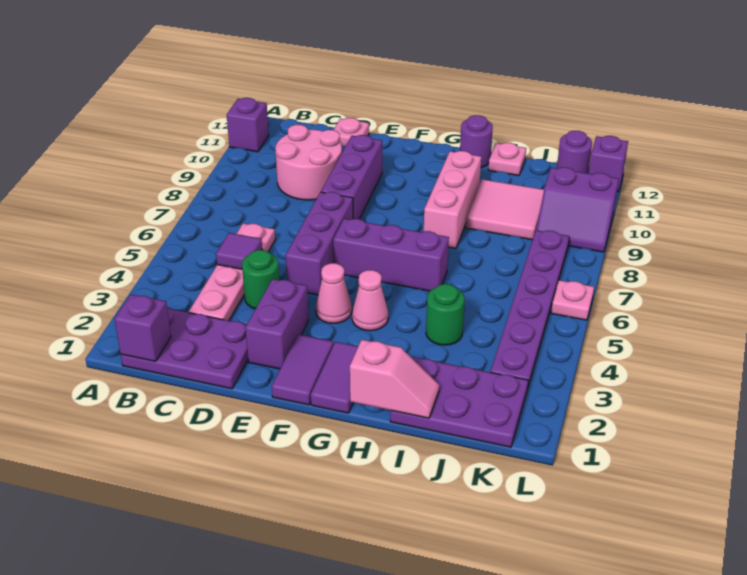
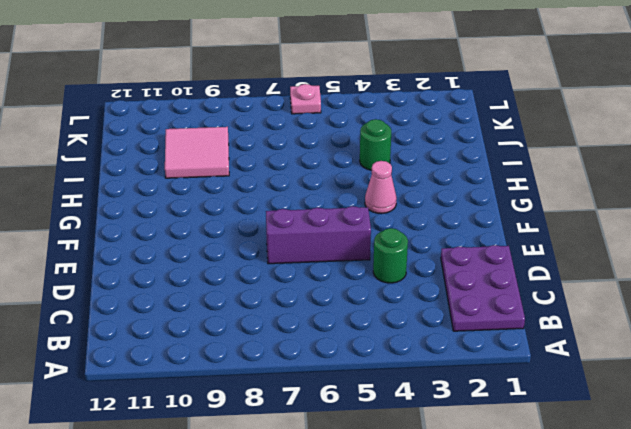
none -> purple 1x1 brick [227,98,269,152]
none -> pink 1x4 plate [189,223,275,321]
none -> pink 2x2 round brick [275,125,342,200]

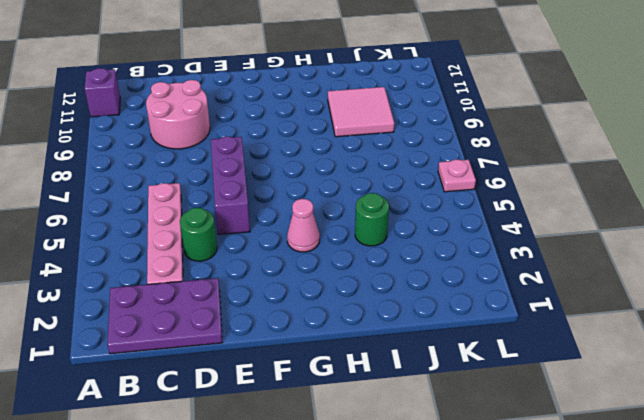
none -> pink 1x1 plate [334,118,369,146]
none -> purple 1x2 brick [246,279,309,369]
none -> purple 1x3 brick [321,135,382,219]

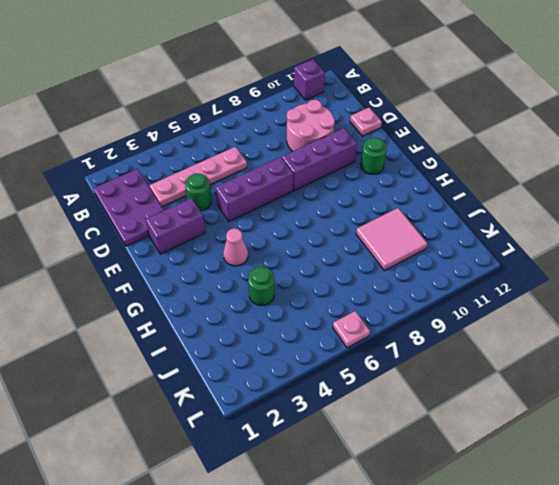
green 1x1 round brick [361,138,387,174] -> none
none -> purple 1x2 tile [272,334,333,405]
none -> pink 1x1 cone [316,263,352,323]
none -> purple 1x3 brick [333,219,449,291]

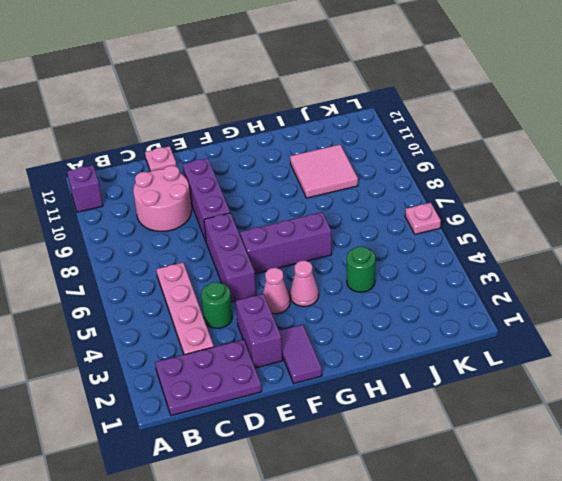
none -> purple 1x2 tile [311,342,358,413]
none -> pink 1x3 brick [424,151,481,248]
none -> purple 1x1 round brick [460,115,493,168]

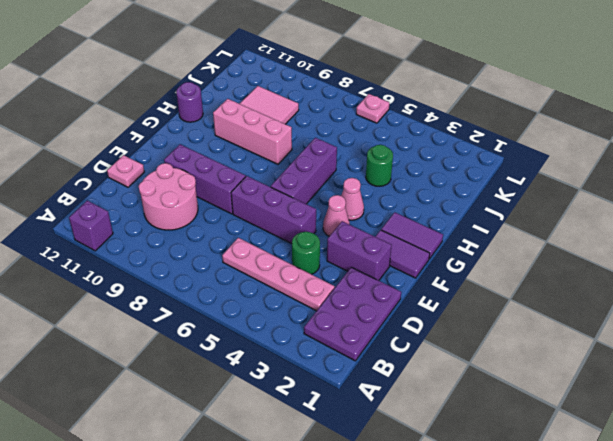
none -> purple 2x3 plate [390,357,528,447]
none -> pink 1x1 plate [488,143,526,175]
none -> purple 1x6 plate [491,230,569,390]

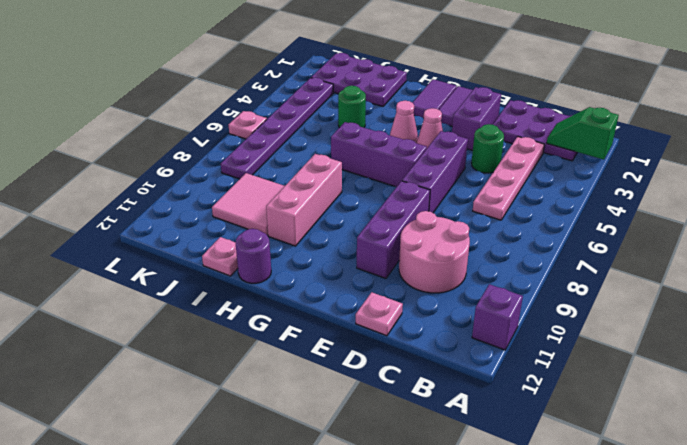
green 1x2 slope [547,107,619,160] -> none
none -> purple 2x2 slope [536,167,619,252]
none -> purple 1x1 round brick [557,131,592,173]
none -> purple 1x1 brick [589,136,628,192]

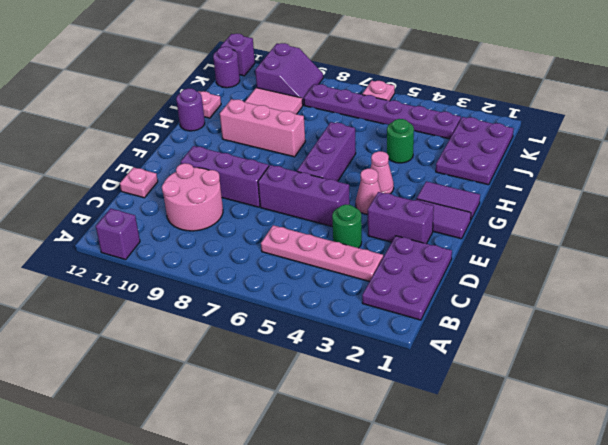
none -> purple 1x1 brick [115,294,171,361]
none -> purple 1x1 tile [216,233,262,269]
none -> pink 1x2 slope [350,340,439,418]

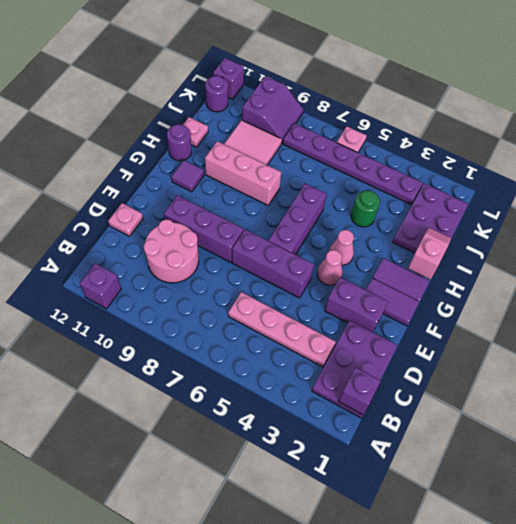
purple 1x1 tile [171,160,204,192] -> purple 1x1 tile moved to [216,233,262,269]
none -> green 1x1 round brick [242,250,279,309]

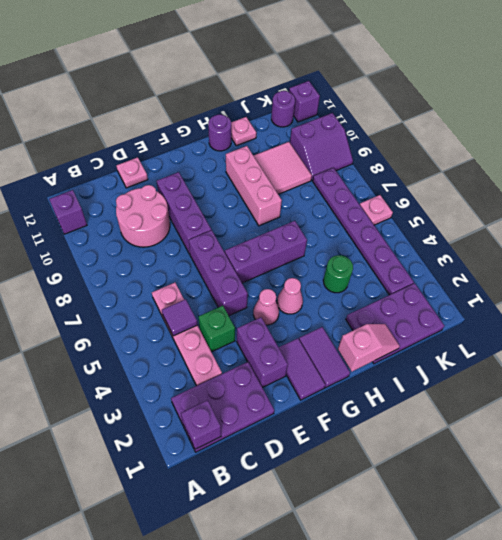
green 1x1 brick [199,306,235,352] -> green 1x1 round brick [242,250,279,309]

